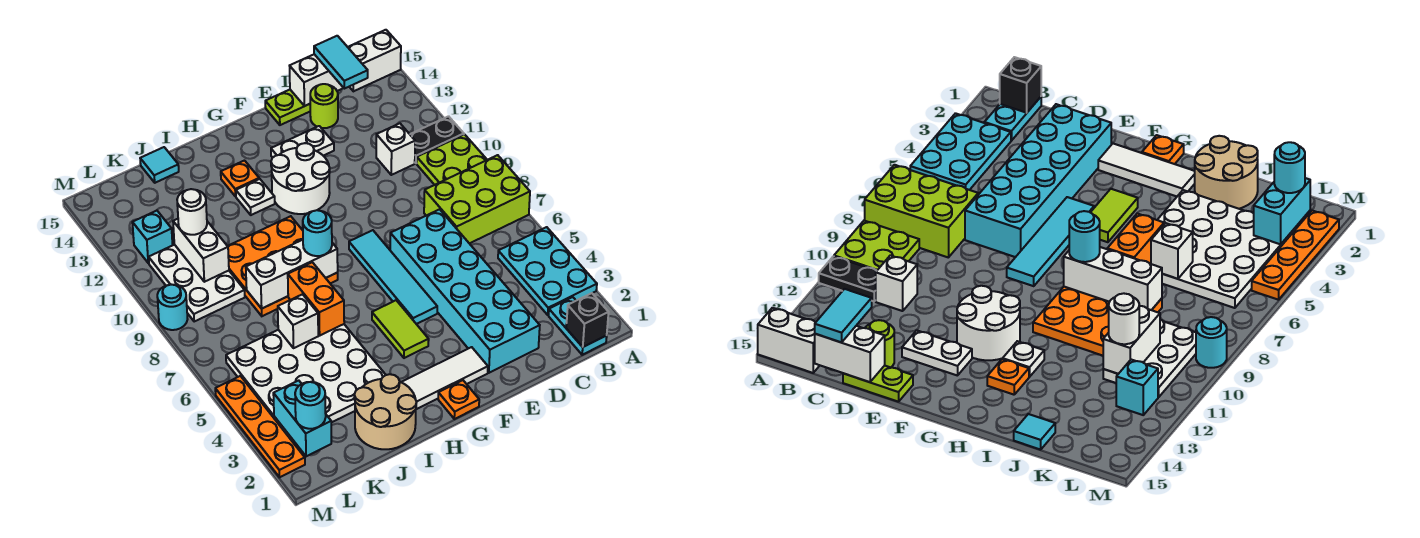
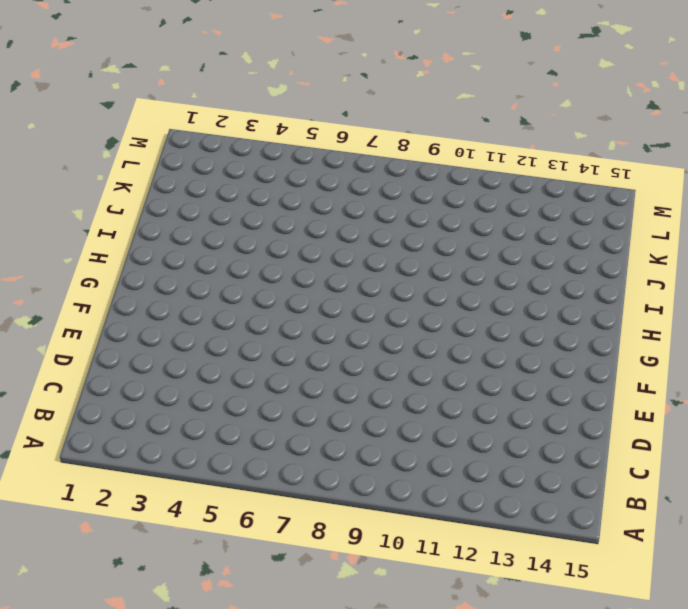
none -> cyan 2x3 plate [498,227,597,315]
none -> lime 2x3 brick [424,155,530,244]
none -> lime 2x2 plate [417,134,487,185]
none -> black 1x2 plate [410,116,464,163]

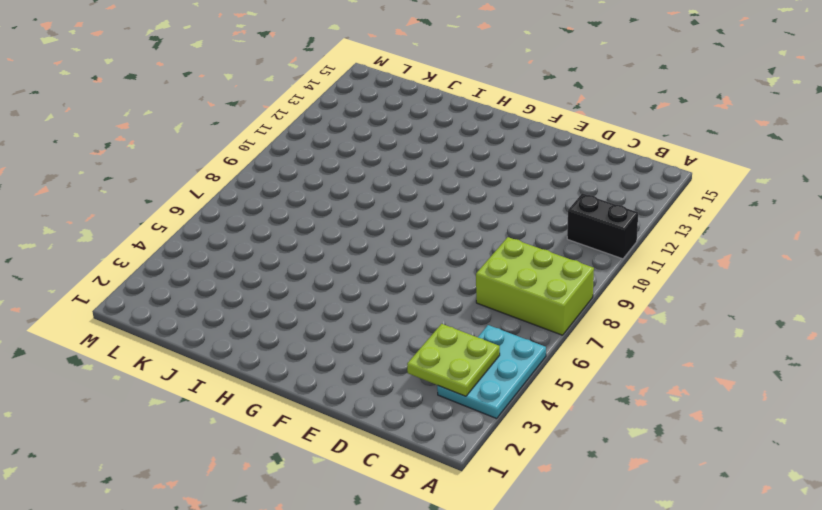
black 1x2 brick [567,193,638,259] -> black 1x2 plate [410,116,464,163]
lime 2x2 plate [407,324,500,396] -> lime 2x2 plate moved to [417,134,487,185]
none -> white 1x2 brick [348,30,401,91]
none -> cyan 1x2 plate [549,297,607,355]
none -> white 1x1 brick [376,123,415,175]
none -> cyan 2x6 brick [390,209,540,373]

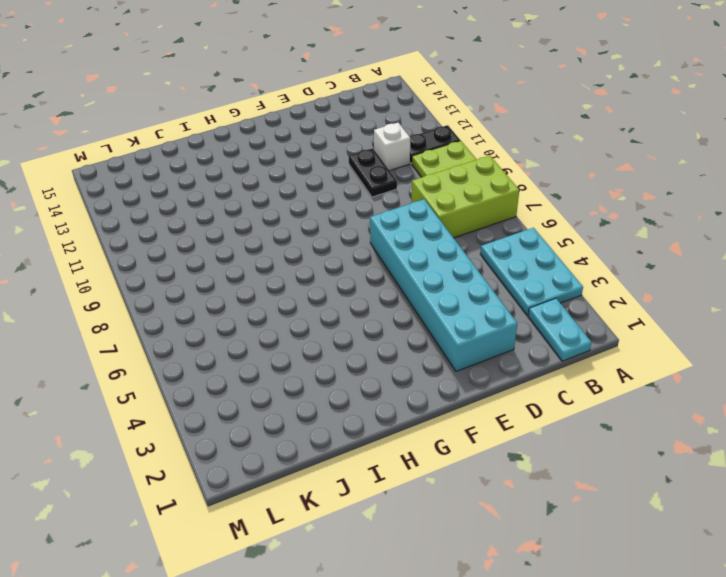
black 1x2 plate [348,148,397,197] -> none
none -> white 1x2 brick [348,30,401,91]
none -> lime 1x1 round brick [310,84,338,128]
none -> lime 1x2 plate [265,90,310,125]
none -> white 1x2 plate [271,126,334,158]

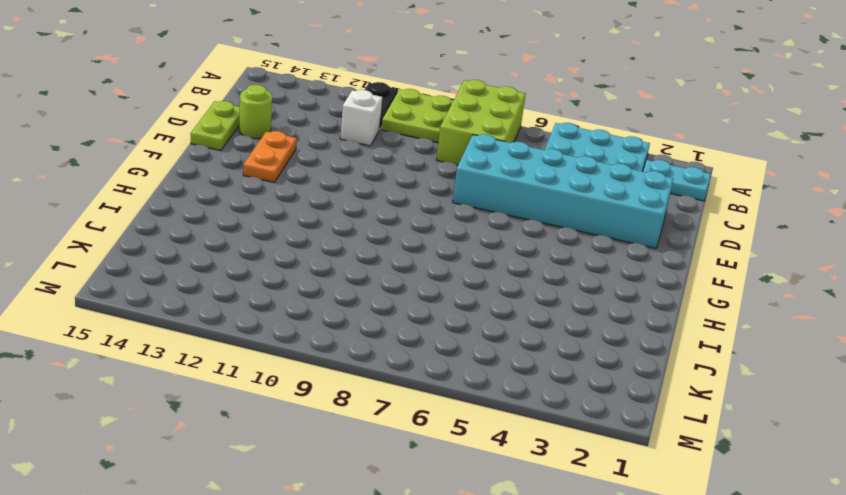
orange 1x2 plate [243,131,297,182] -> white 1x2 plate [271,126,334,158]
none -> white 1x2 brick [348,30,401,91]
none -> white 1x3 tile [402,347,488,409]
none -> cyan 1x4 tile [349,230,437,324]
none -> white 2x2 round brick [271,143,330,214]

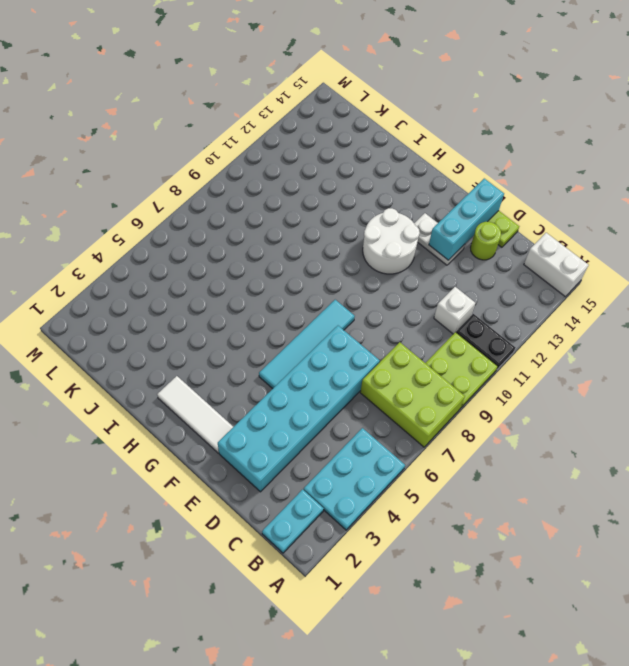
cyan 1x3 brick [429,179,504,260] -> none
none -> orange 1x1 plate [438,380,479,419]
none -> lime 1x2 tile [372,300,429,358]
none -> orange 3x3 plate [228,216,338,316]
none -> white 1x1 plate [236,179,275,215]

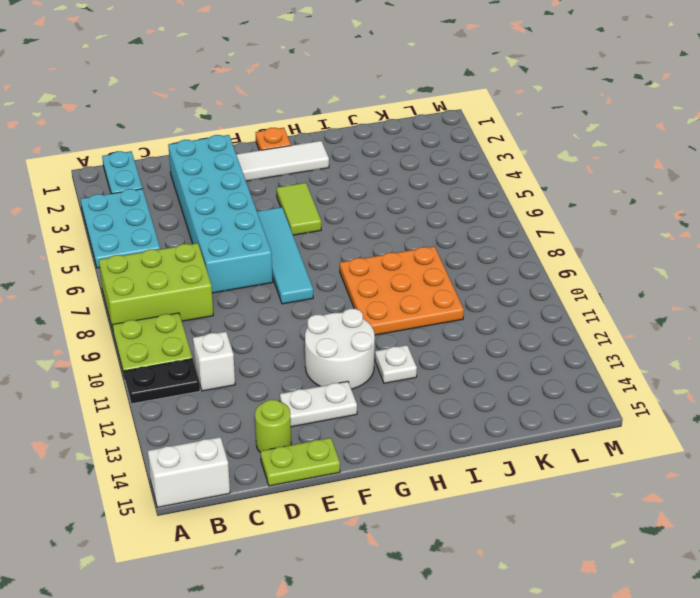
none -> orange 1x1 plate [221,161,259,197]
none -> tan 2x2 round brick [354,374,417,449]
none -> white 4x4 plate [226,324,386,442]
none -> cyan 1x1 tile [140,147,179,183]

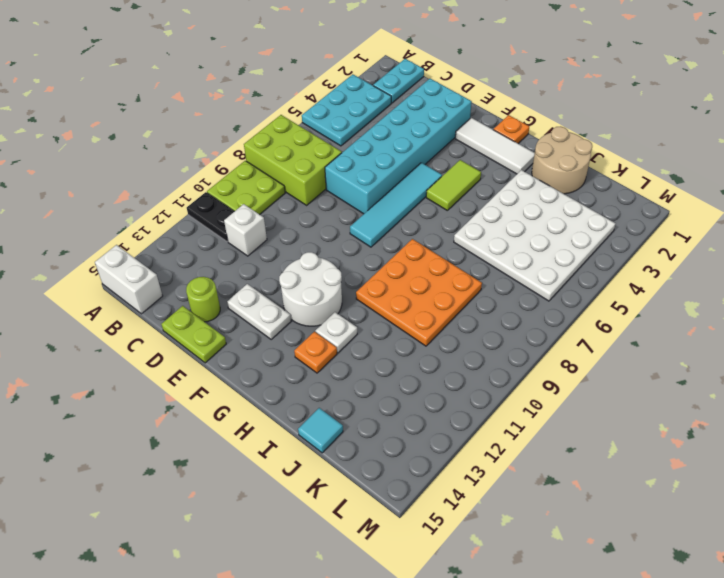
none -> white 2x3 plate [149,245,245,321]
none -> cyan 1x1 brick [132,210,173,263]
none -> orange 1x4 plate [215,376,305,477]
none -> cyan 1x1 round brick [157,285,188,330]

